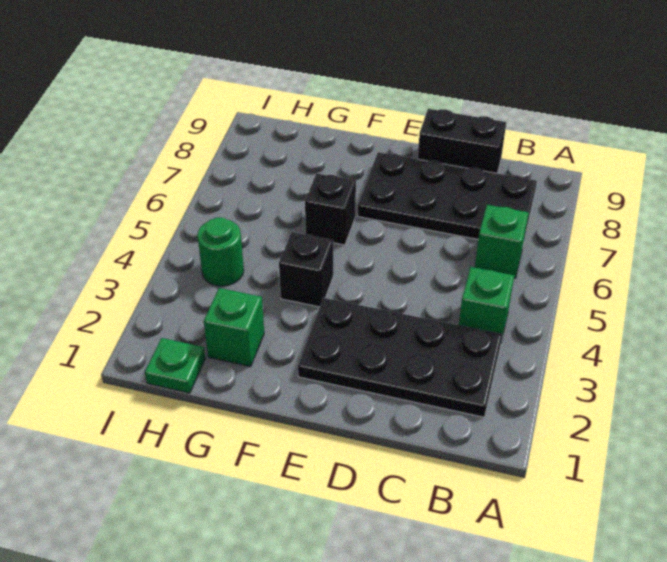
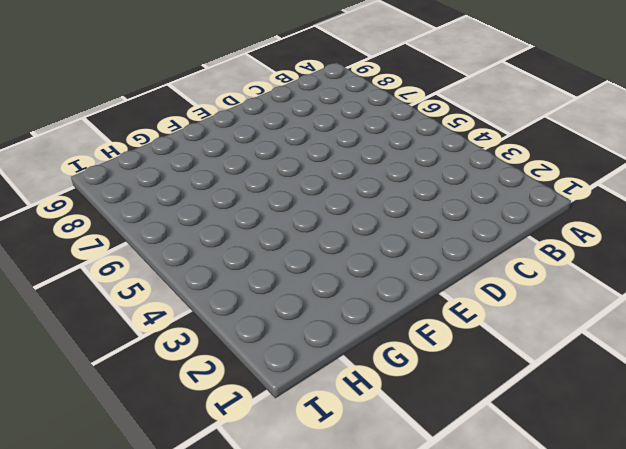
none -> black 2x4 plate [298,298,503,417]
none -> green 1x1 brick [459,267,514,337]

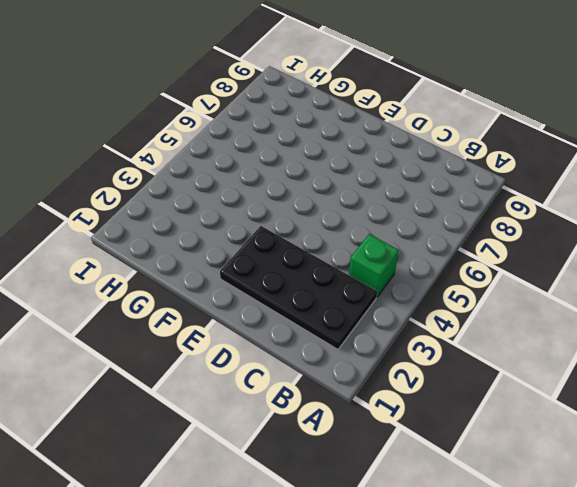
none -> green 1x1 brick [475,205,528,278]
none -> black 2x4 plate [358,152,537,244]

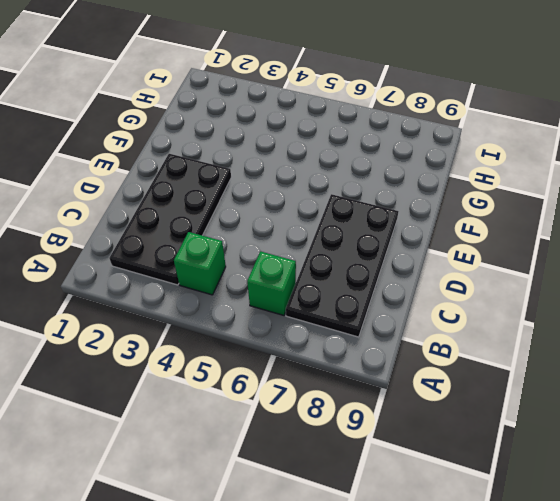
none -> black 1x2 brick [418,109,506,173]
none -> black 1x1 brick [279,232,333,307]

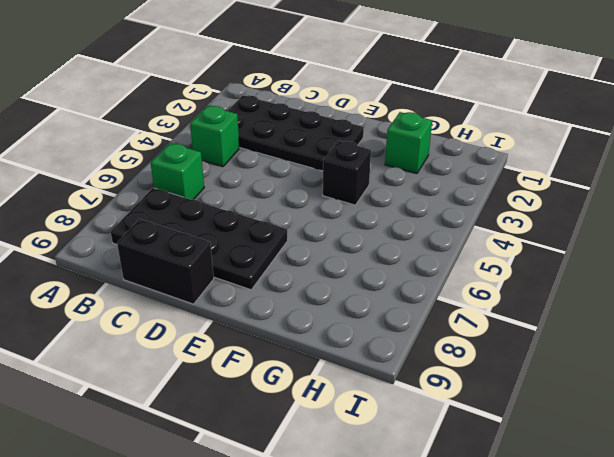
none -> black 1x1 brick [305,173,356,245]
none -> green 1x1 plate [145,338,205,393]

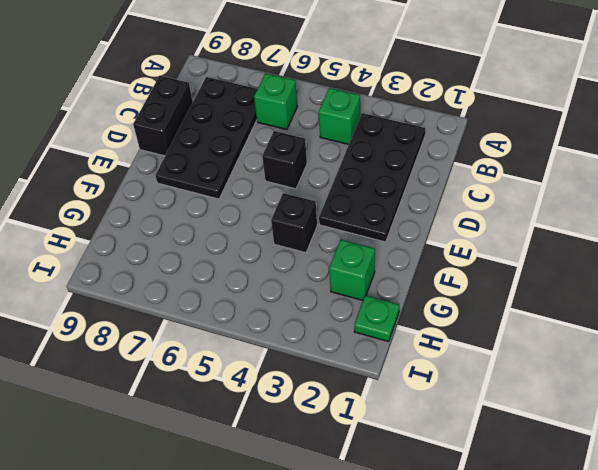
black 1x1 brick [262,131,307,189] -> black 1x1 brick moved to [305,173,356,245]
none -> green 1x1 round brick [197,218,244,286]

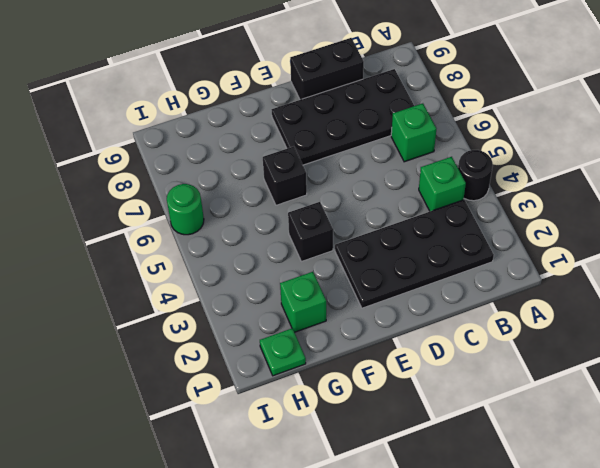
black 1x1 round brick [458,150,493,201] -> none
green 1x1 round brick [167,184,204,235] -> green 1x1 round brick moved to [197,218,244,286]

